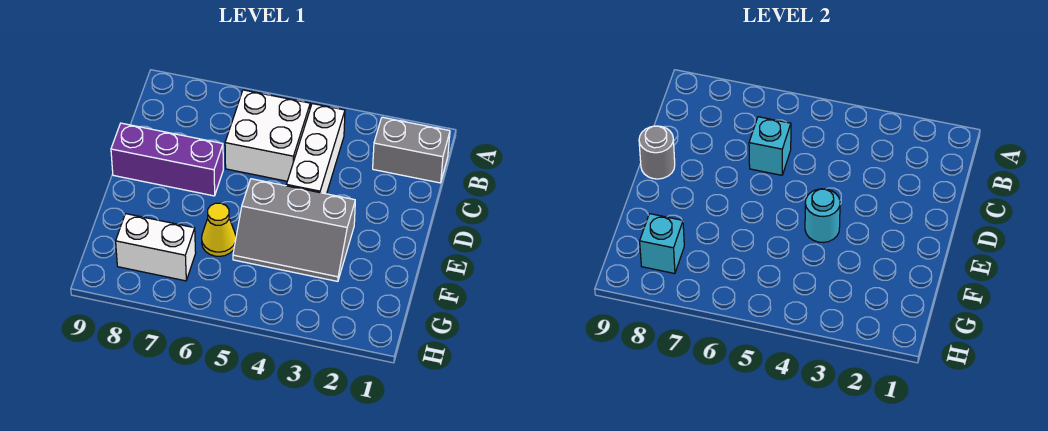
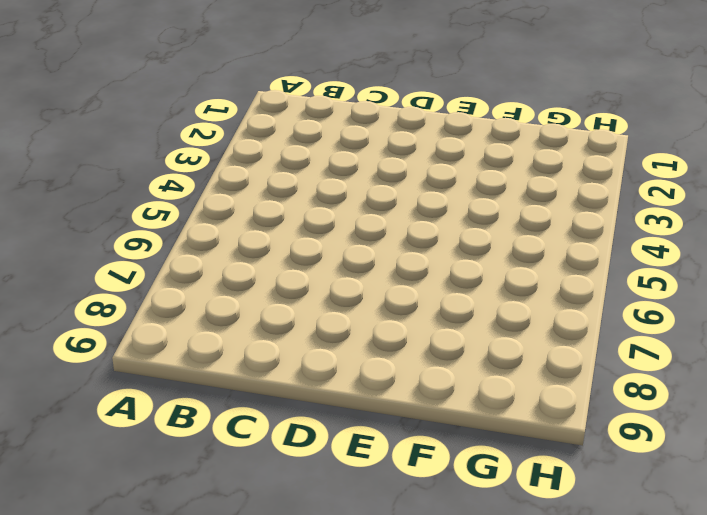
none -> grey 1x2 brick [373,117,450,183]
none -> white 1x3 brick [286,104,345,194]

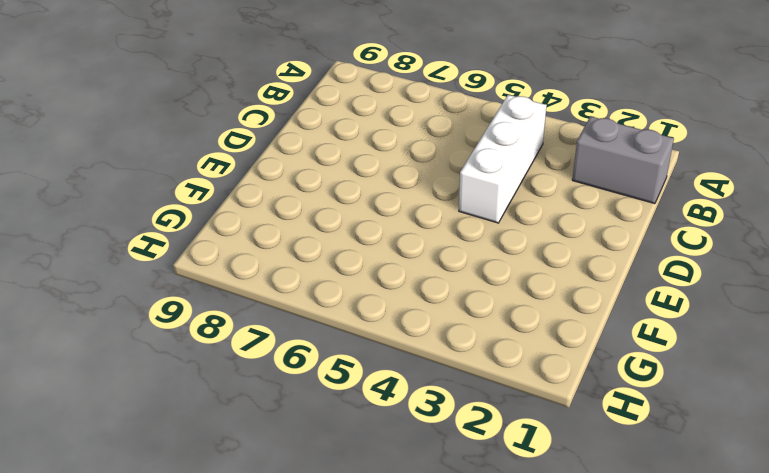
none -> white 2x2 brick [225,90,310,181]
none -> purple 1x3 brick [111,123,223,196]

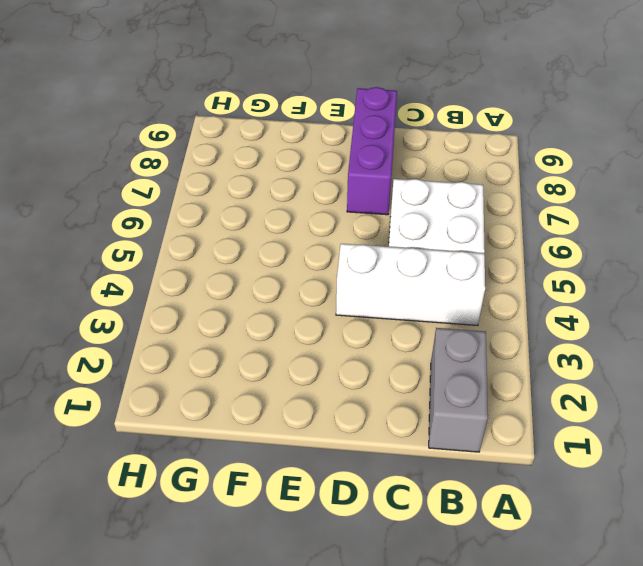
none -> grey 2x3 slope [233,179,355,281]
none -> yellow 1x1 cone [202,203,236,256]

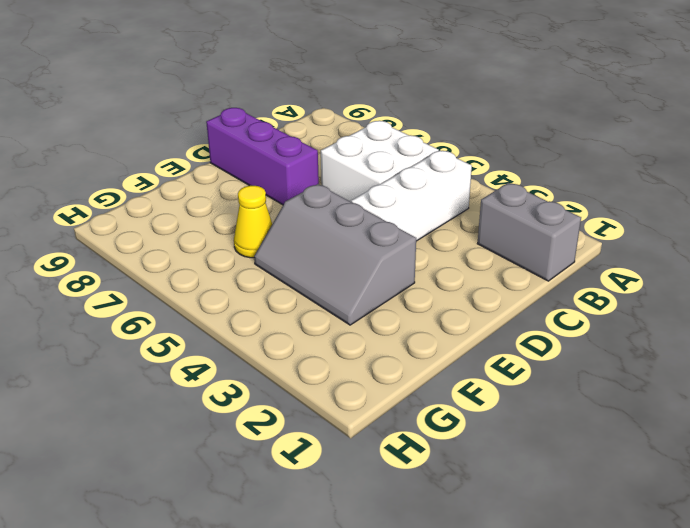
none -> white 1x2 brick [116,214,196,281]
none -> cyan 1x1 brick [749,117,791,175]

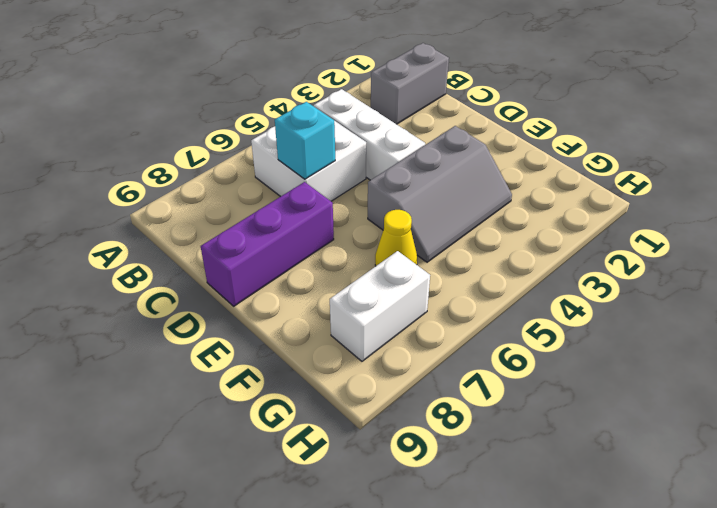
none -> grey 1x1 round brick [639,126,675,179]
none -> cyan 1x1 round brick [805,189,840,242]

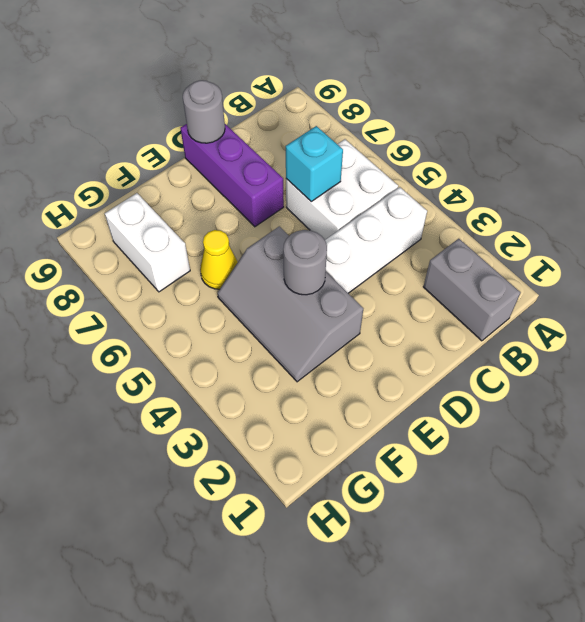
grey 1x1 round brick [283,230,327,295] -> cyan 1x1 round brick [805,189,840,242]
none -> cyan 1x1 brick [640,214,684,274]

